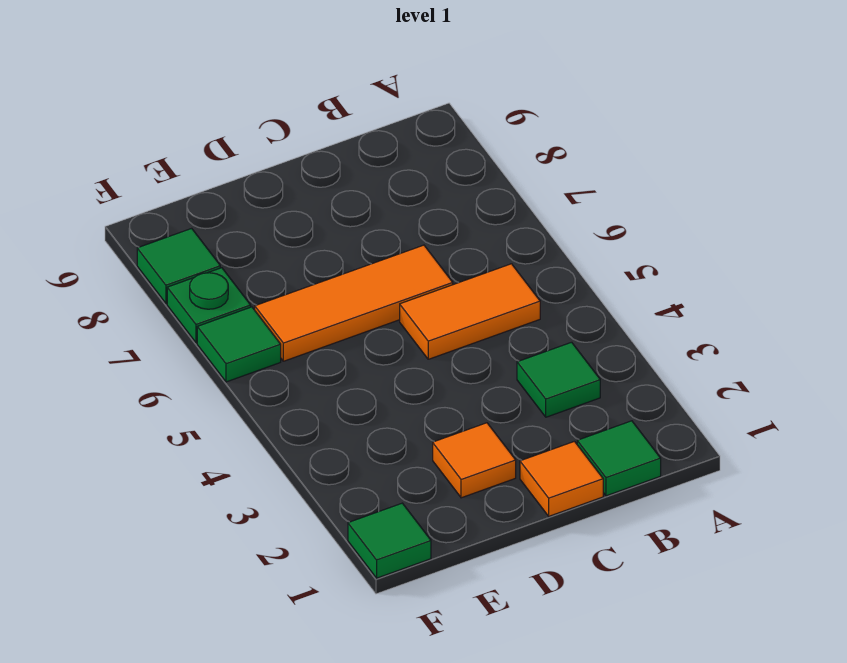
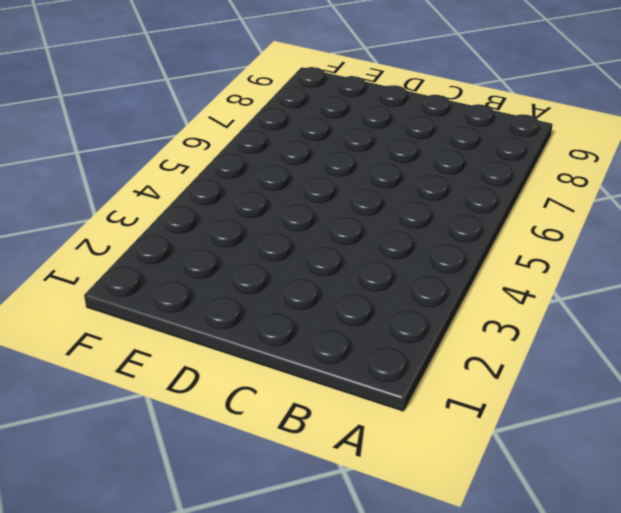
none -> green 1x1 tile [577,421,661,496]
none -> green 1x1 tile [517,342,600,417]

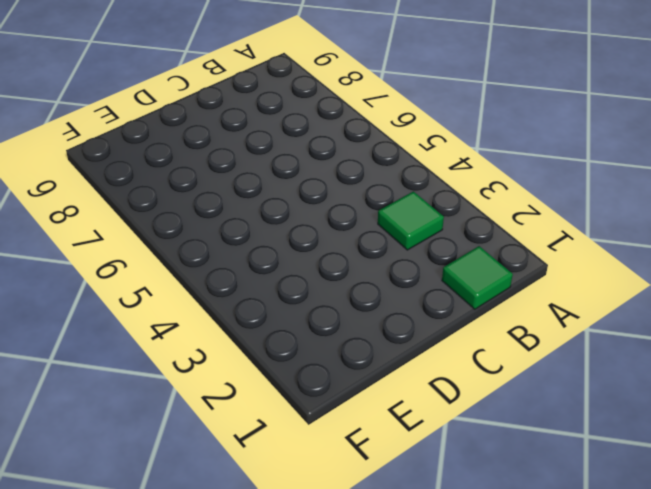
none -> orange 1x2 tile [400,264,540,359]
none -> orange 1x1 tile [520,441,603,516]

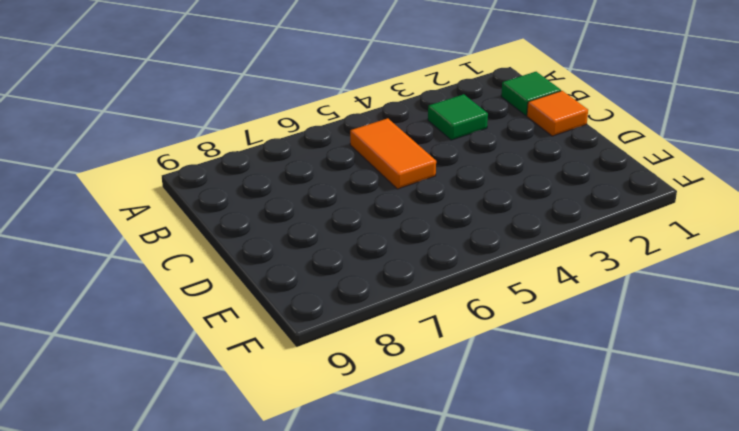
none -> orange 1x3 tile [255,245,453,361]
none -> orange 1x1 tile [433,423,516,498]

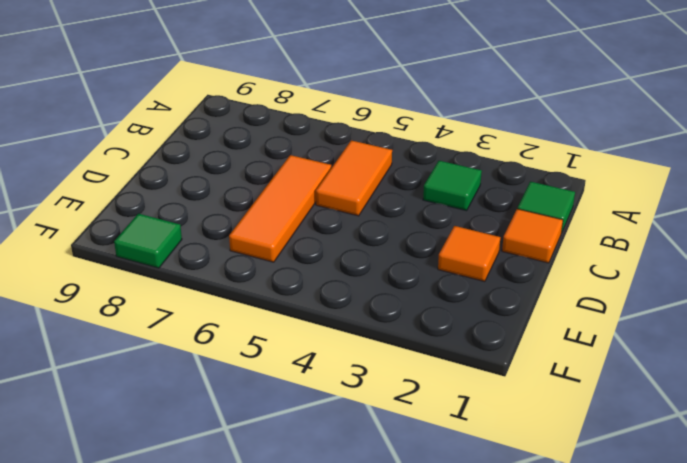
none -> green 1x1 tile [348,503,431,578]
none -> green 1x1 tile [197,307,281,382]

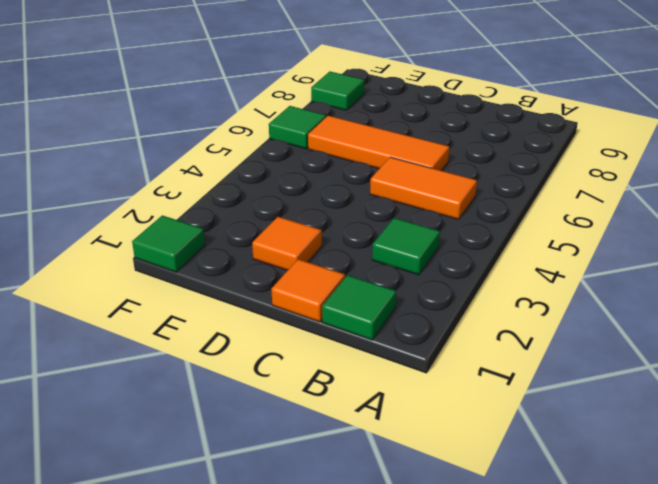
none -> green 1x1 plate [167,268,251,343]

